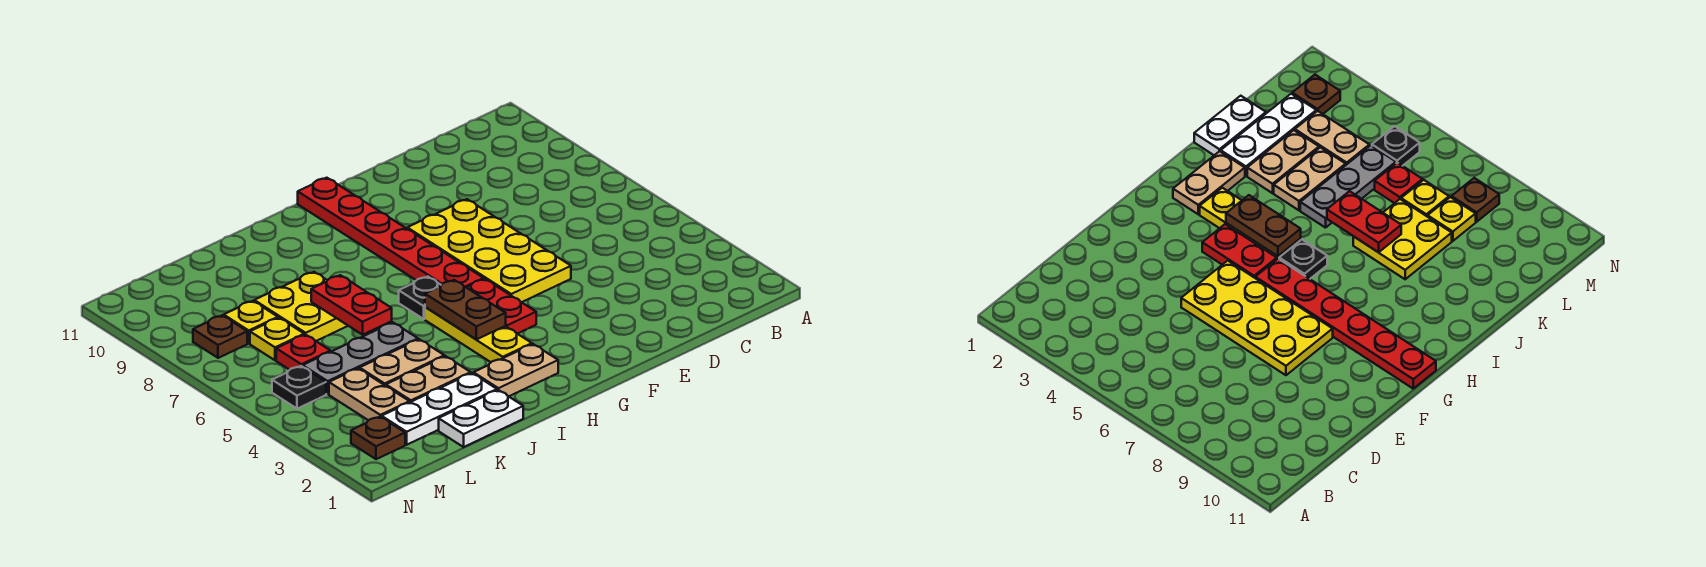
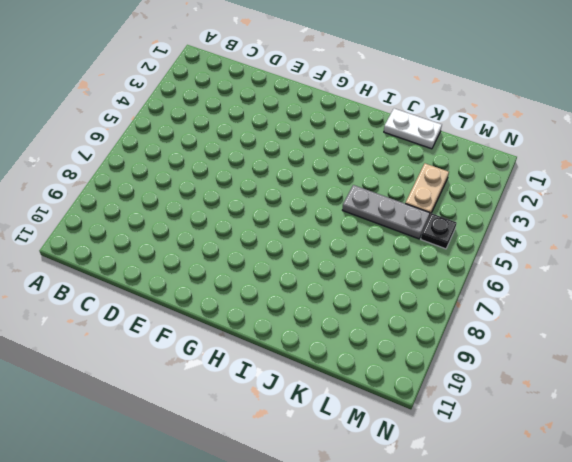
none -> yellow 2x4 plate [407,199,571,302]
none -> red 1x2 plate [466,279,536,334]
none -> red 1x6 plate [298,178,484,287]

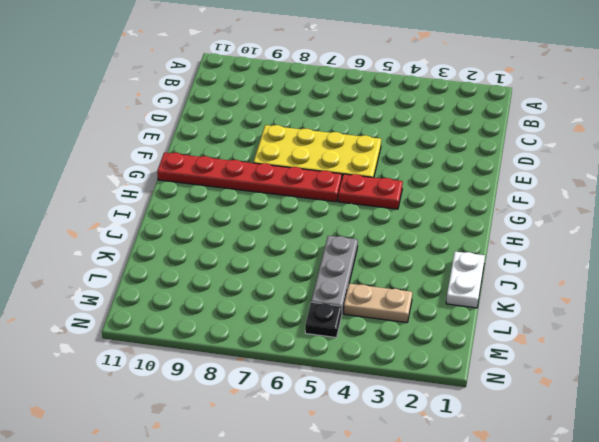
none -> tan 1x2 plate [473,344,558,396]
none -> yellow 1x3 plate [425,307,532,362]
none -> black 1x1 plate [399,277,441,319]

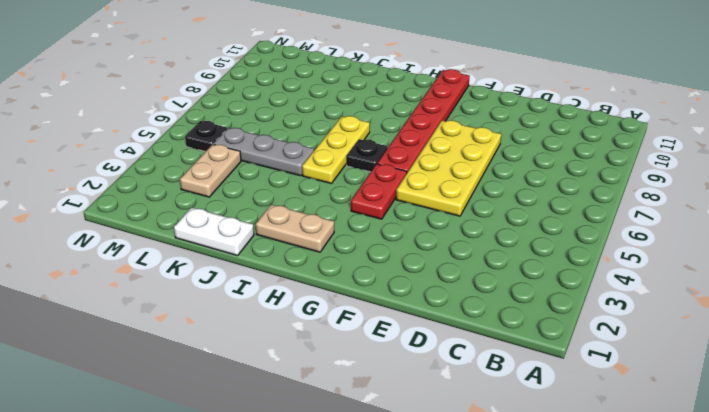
yellow 1x3 plate [302,116,370,184] -> yellow 1x3 plate moved to [425,307,532,362]
none -> white 1x3 plate [382,373,497,445]
none -> tan 1x2 plate [386,356,471,402]
none -> tan 1x2 plate [360,339,444,386]

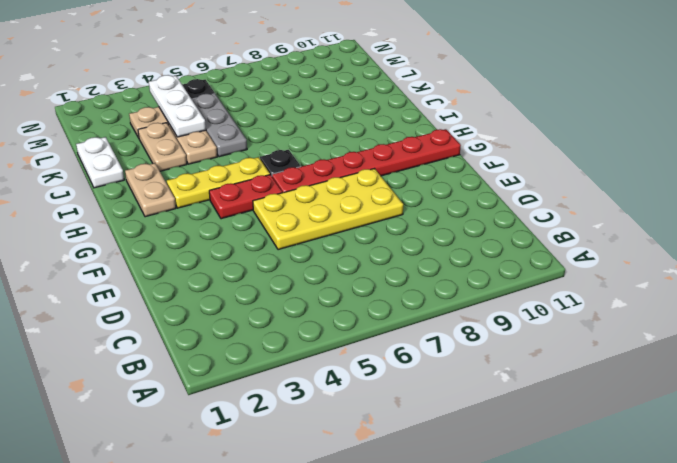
white 1x3 plate [149,75,206,137] -> white 1x3 plate moved to [382,373,497,445]
none -> yellow 2x2 plate [254,272,348,341]
none -> red 1x1 plate [276,334,331,370]
none -> yellow 1x1 plate [250,318,304,360]

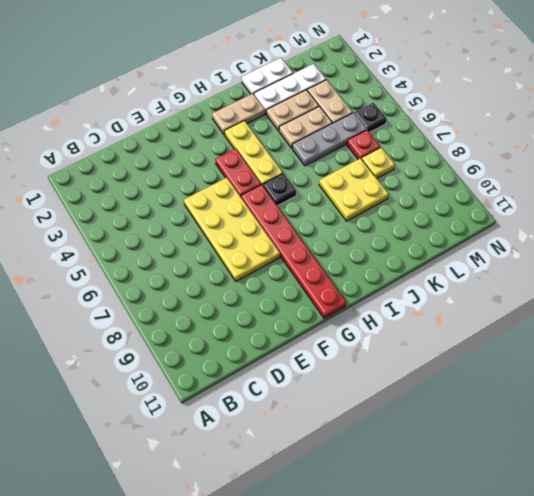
none -> yellow 1x1 plate [224,301,278,343]
none -> brown 1x1 plate [351,417,405,459]
none -> brown 1x1 plate [193,315,247,358]

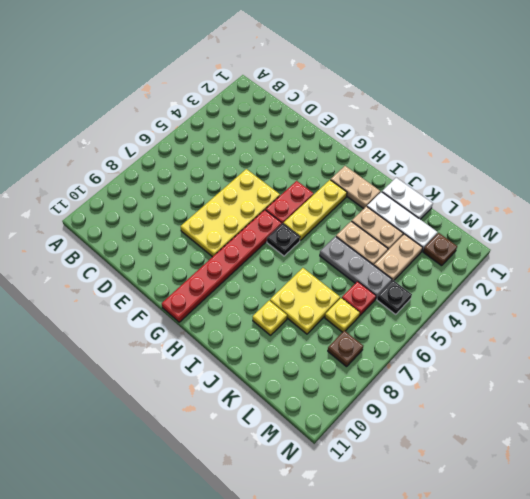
yellow 1x1 plate [253,301,287,335] -> yellow 1x1 plate moved to [224,301,278,343]
none -> brown 1x2 plate [425,280,506,339]
none -> red 1x2 plate [311,275,392,335]

